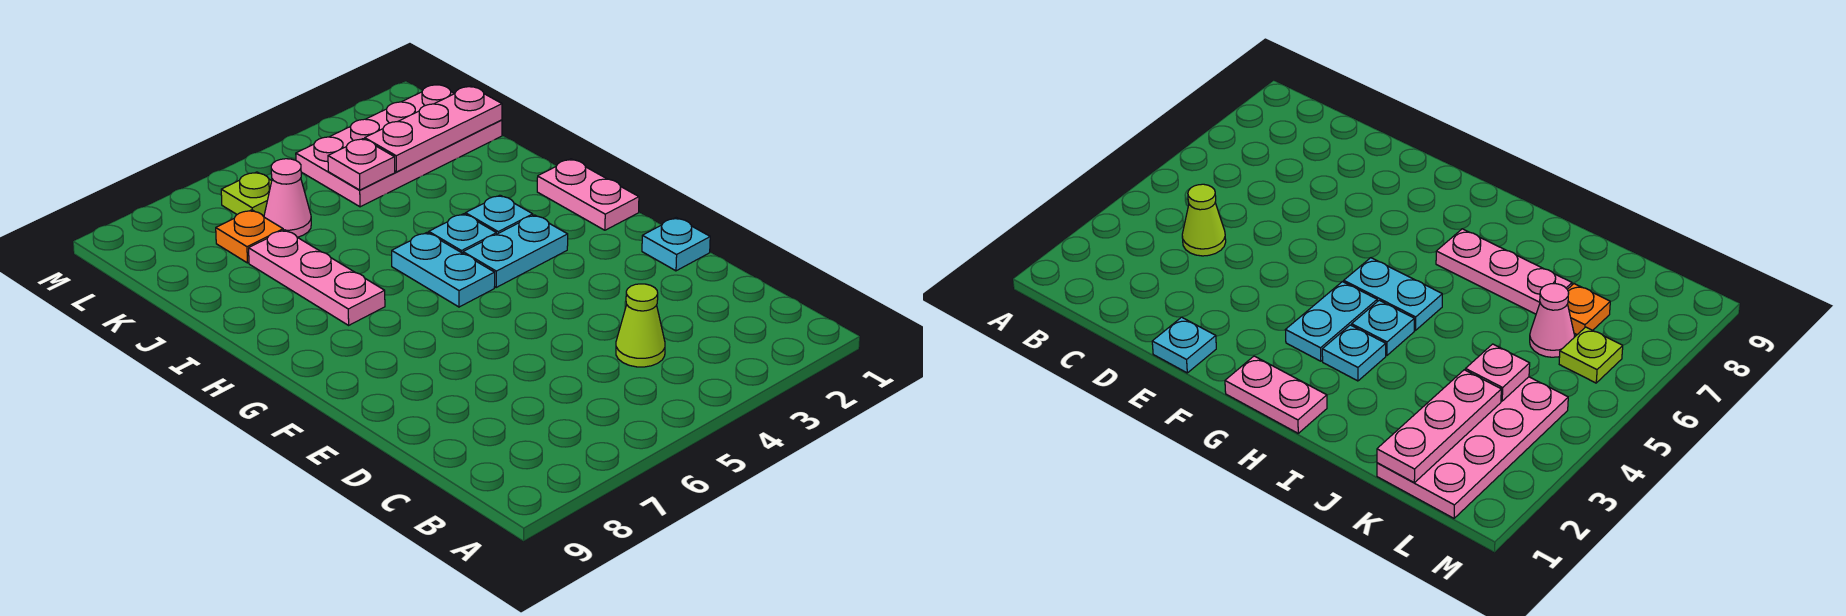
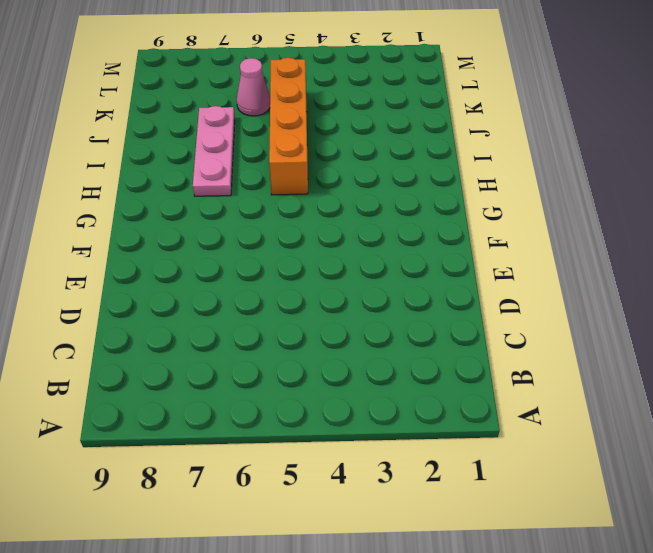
orange 1x4 brick [269,58,308,195] -> cyan 1x2 plate [392,233,495,307]
none -> lime 1x1 cone [616,284,665,367]
none -> cyan 1x1 plate [642,218,710,271]
none -> pink 1x2 plate [537,159,639,230]

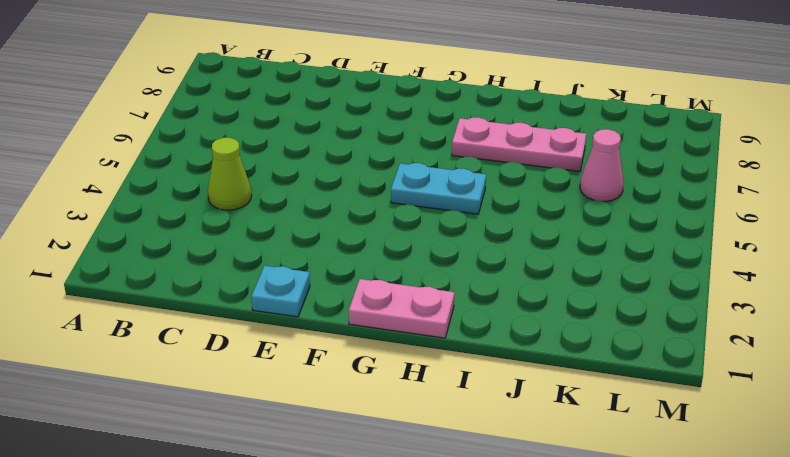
none -> cyan 1x2 plate [463,215,568,287]
none -> cyan 1x1 plate [465,195,533,234]
none -> cyan 1x1 plate [429,214,496,253]

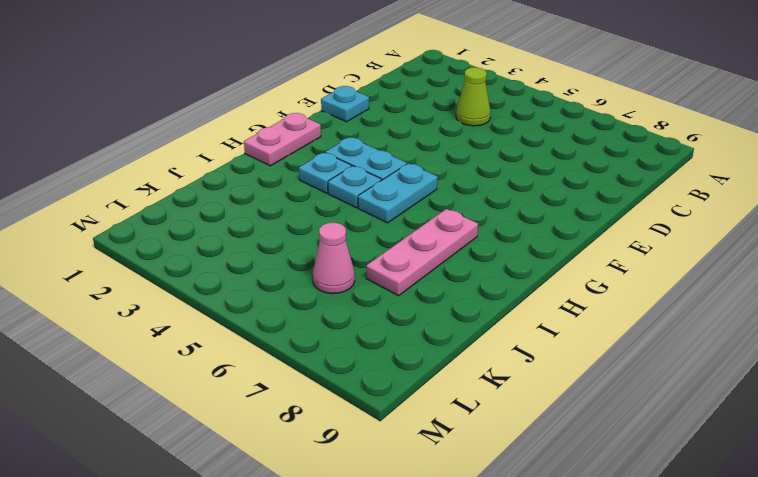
none -> pink 2x4 plate [296,84,502,207]
none -> orange 1x1 plate [216,210,283,263]
none -> lime 1x1 plate [221,172,272,217]

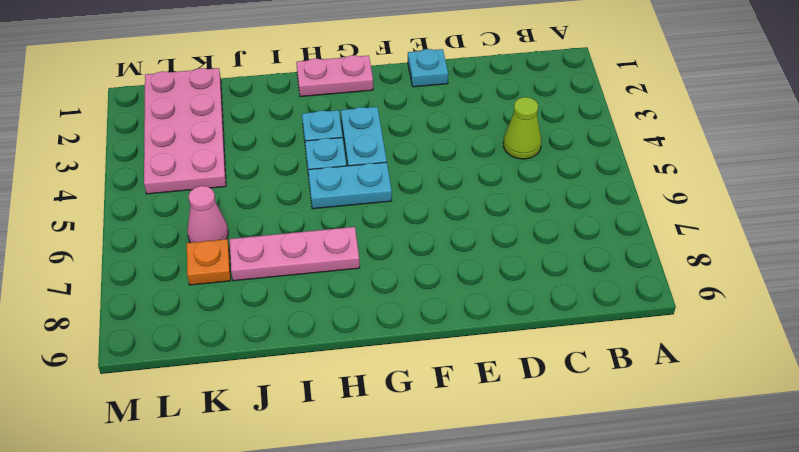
none -> lime 1x1 plate [221,172,272,217]
none -> pink 1x3 plate [365,86,502,172]
none -> pink 1x1 plate [328,139,395,190]

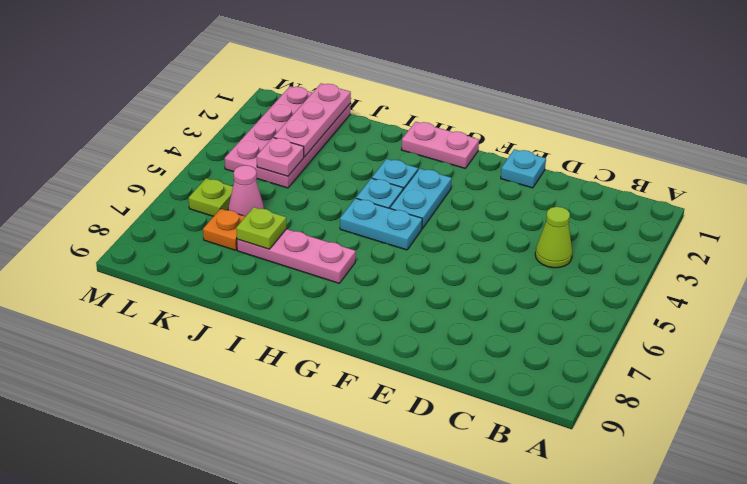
lime 1x1 plate [236,207,286,249] -> none

